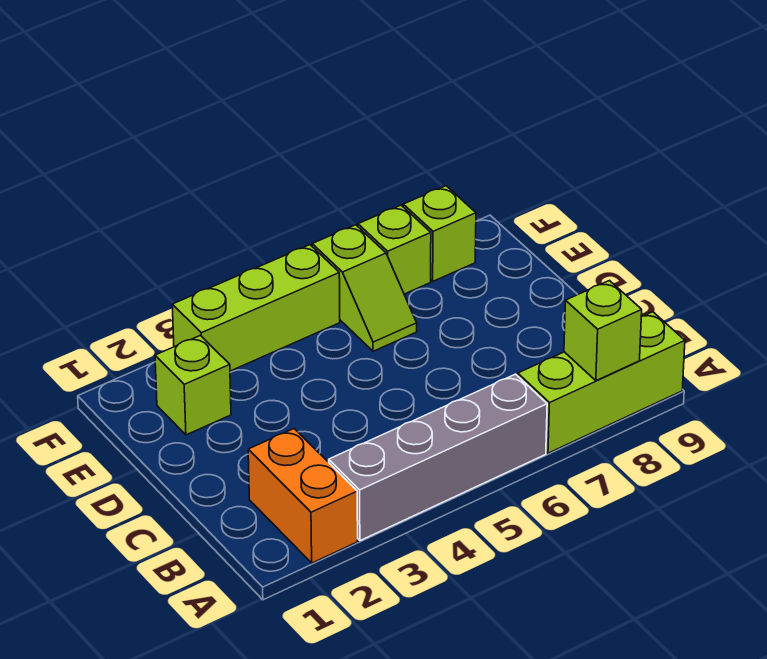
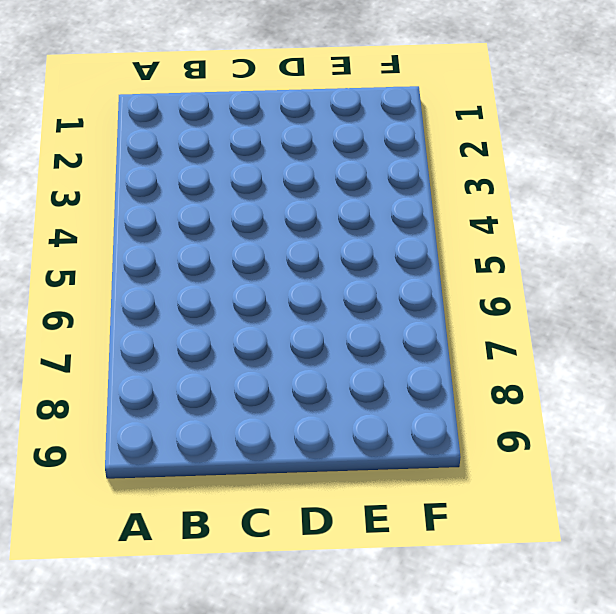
none -> orange 1x2 brick [248,429,358,563]
none -> grey 1x4 brick [329,374,547,541]

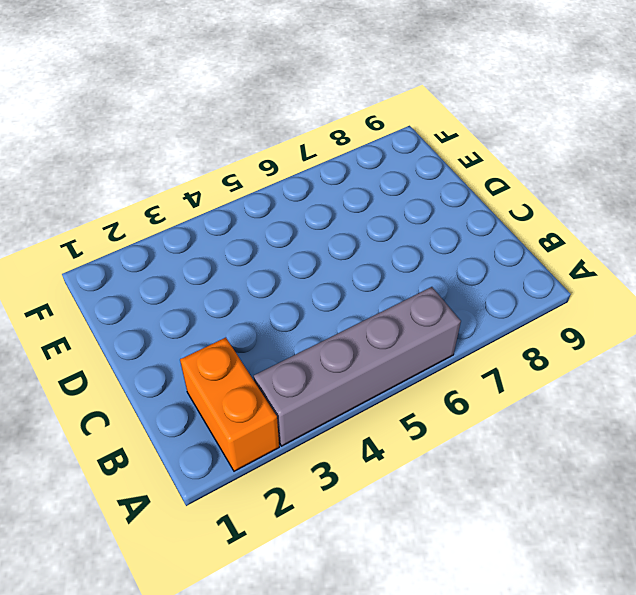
none -> lime 1x3 brick [518,312,685,453]
none -> lime 1x1 brick [155,335,231,435]

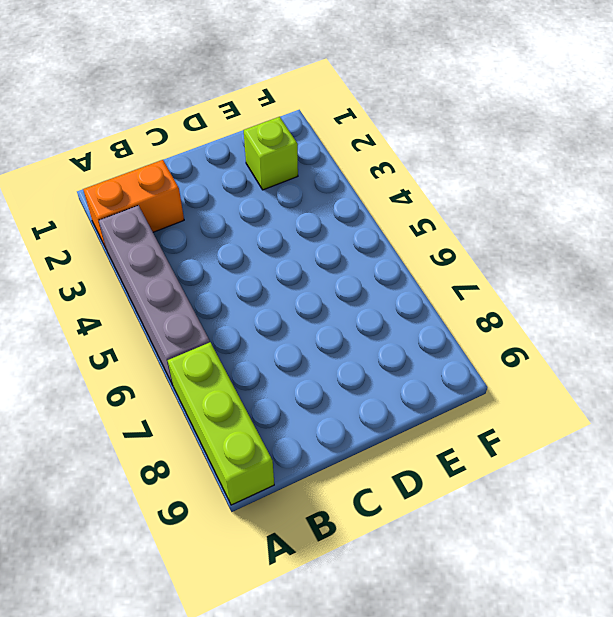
none -> lime 1x2 slope [312,225,417,351]
none -> lime 1x3 brick [172,245,340,371]

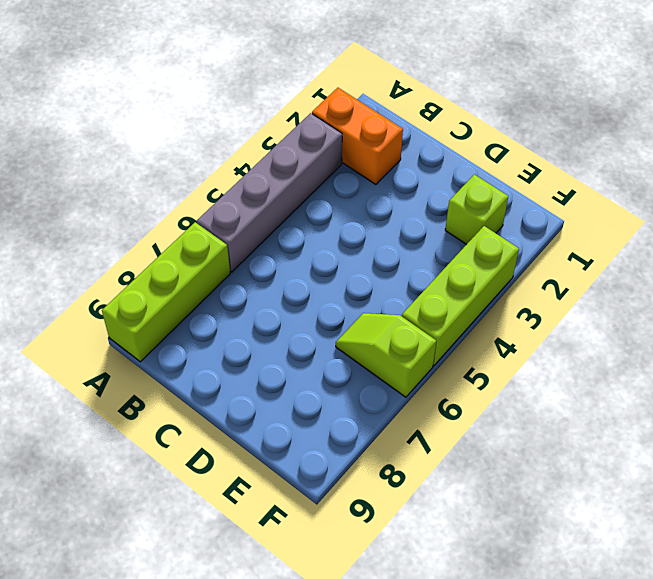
none -> lime 1x1 brick [358,205,431,294]
none -> lime 1x1 brick [403,186,476,281]

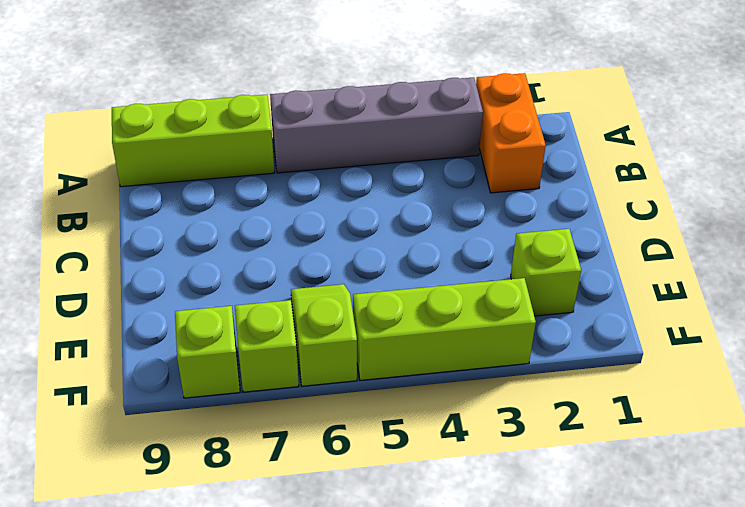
none -> lime 1x1 brick [564,281,642,381]

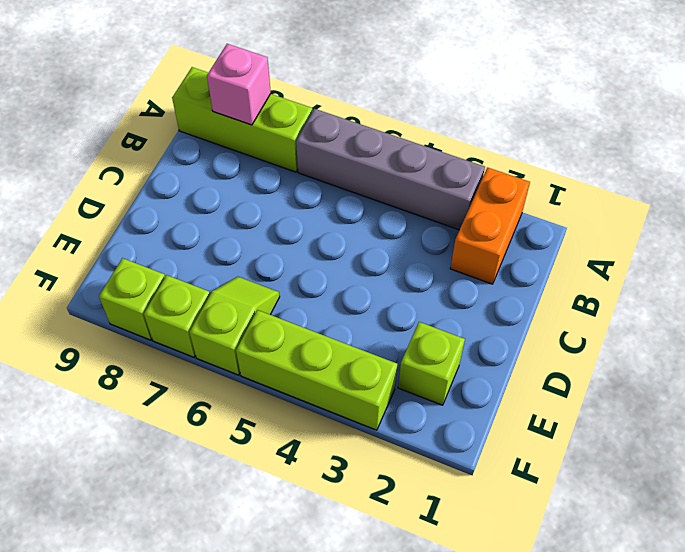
pink 1x1 brick [207,44,271,125] -> lime 1x1 brick [564,281,642,381]

